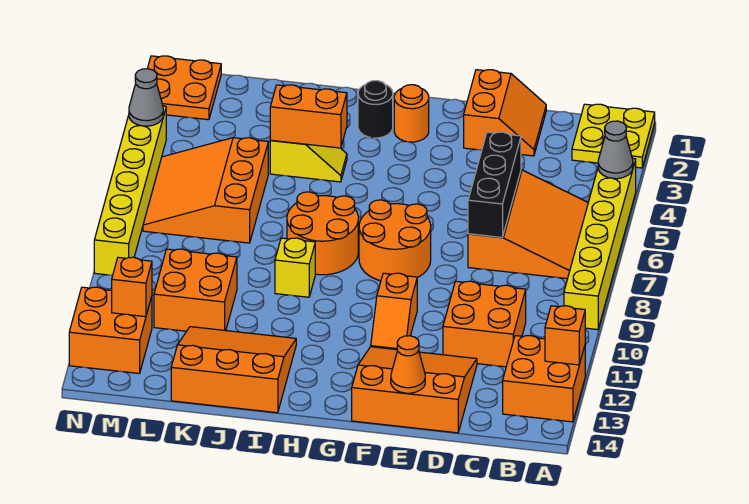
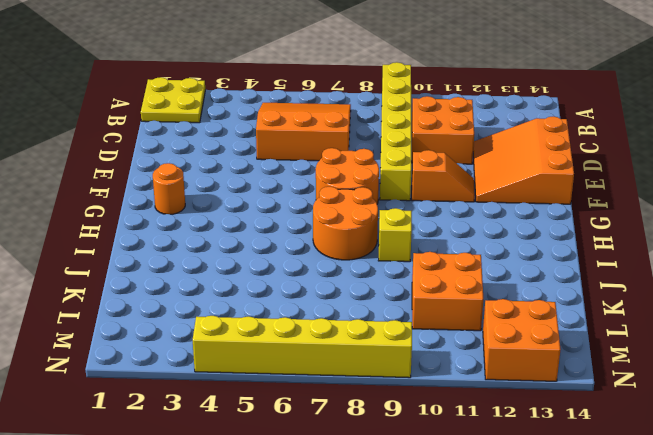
yellow 1x6 brick [380,62,411,201] -> yellow 1x6 brick turned to [564,158,636,330]
none -> orange 2x2 brick [503,336,585,422]
none -> orange 2x2 slope [464,70,546,156]
none -> black 1x1 round brick [358,81,393,138]

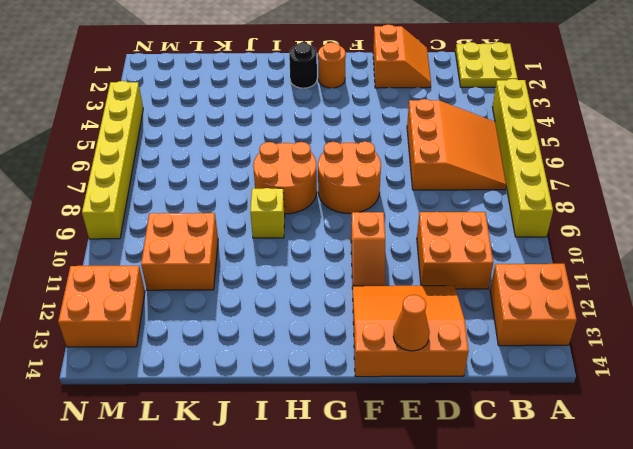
none -> yellow 1x2 slope [270,140,347,182]
none -> orange 3x3 slope [171,327,296,413]
none -> orange 3x3 slope [143,138,268,243]

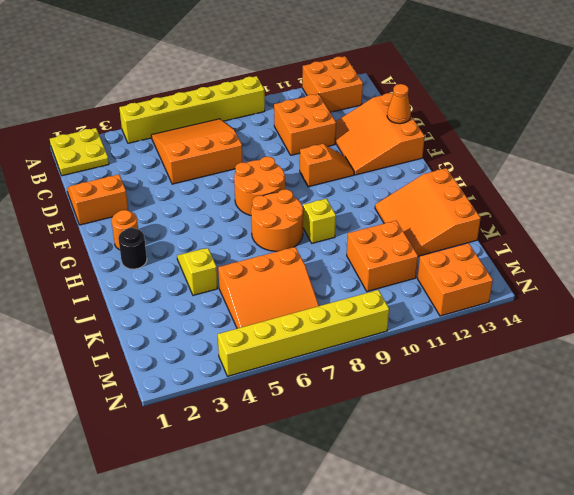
none -> orange 2x2 plate [147,56,221,120]
none -> grey 1x1 cone [598,121,633,179]
none -> orange 1x1 brick [545,306,585,365]

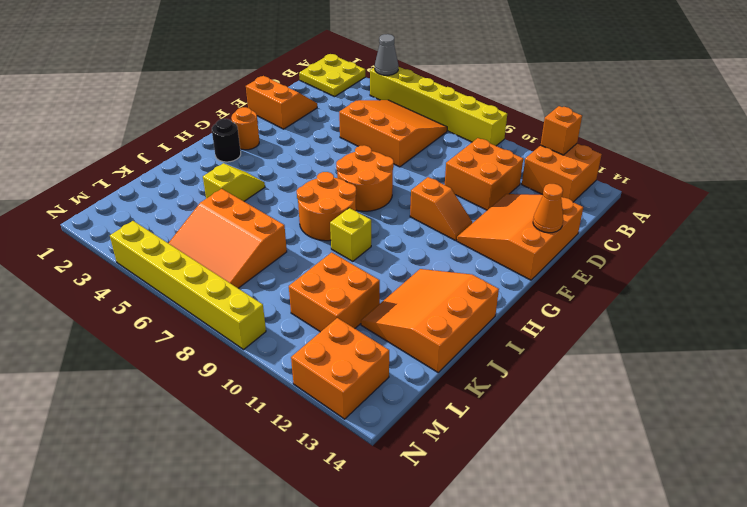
none -> orange 2x2 plate [147,56,221,120]
none -> black 1x3 brick [468,132,521,237]
none -> orange 1x2 brick [270,85,347,148]

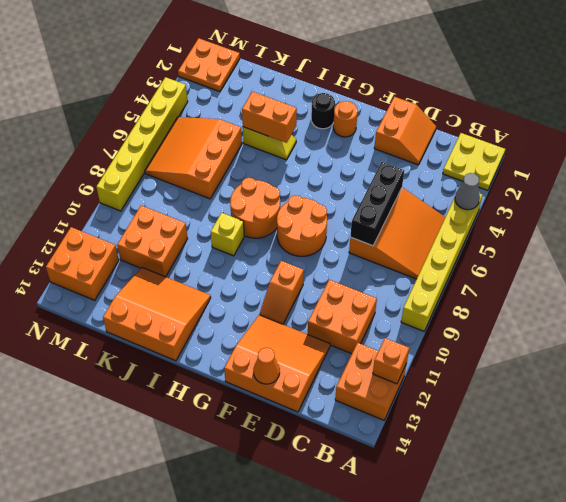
none -> orange 1x1 brick [112,257,152,317]
none -> grey 1x1 cone [129,69,163,126]

